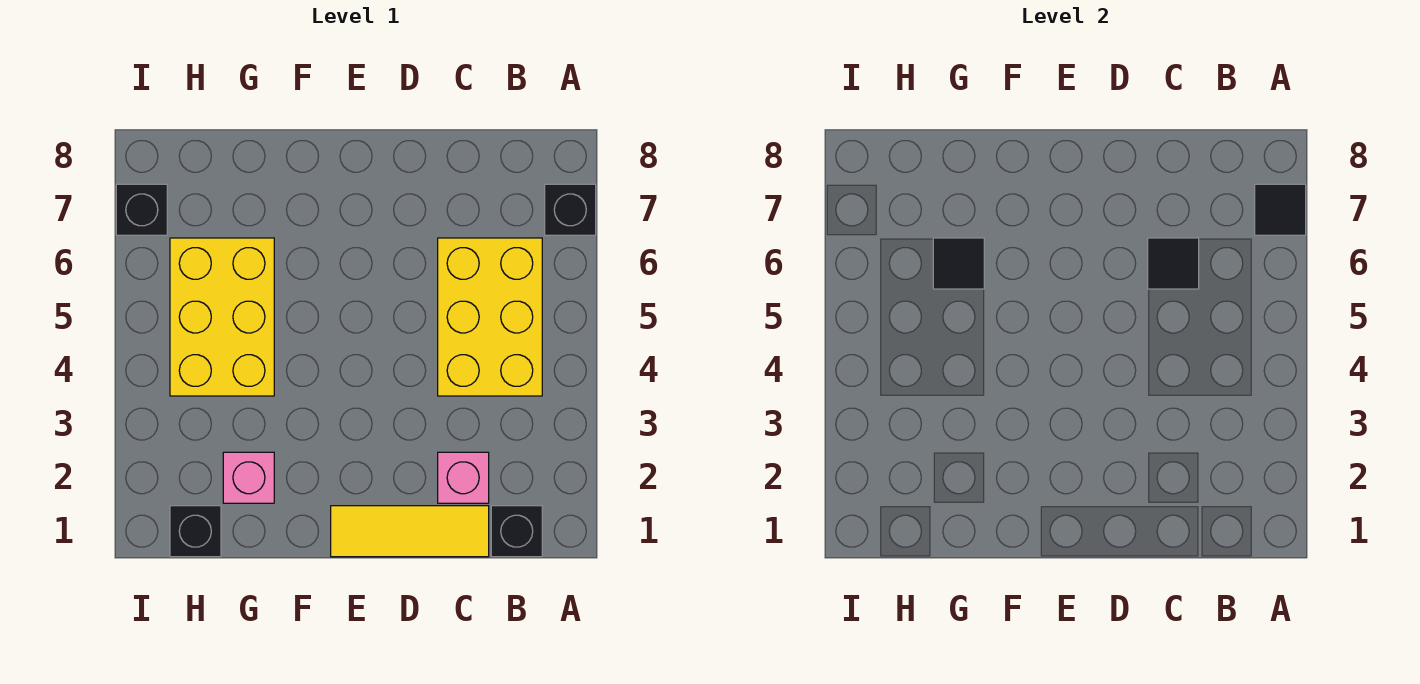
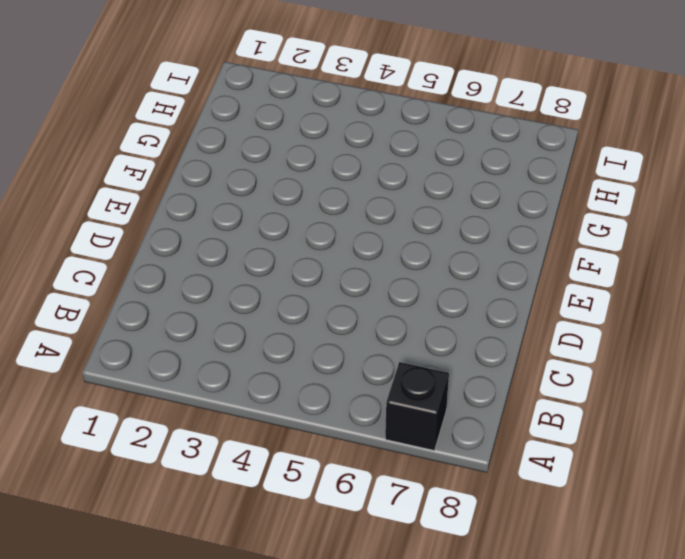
none -> black 1x1 brick [491,506,542,557]
none -> yellow 2x3 brick [438,238,542,396]
none -> yellow 1x3 tile [331,506,489,557]

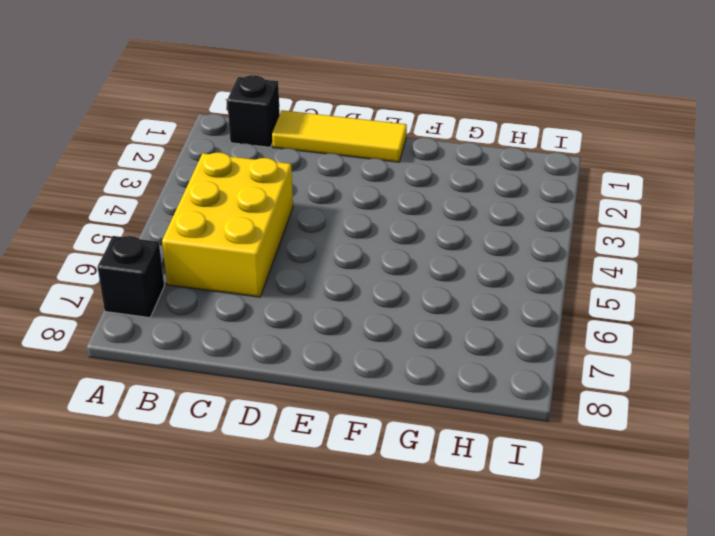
none -> pink 1x1 brick [438,452,489,503]
none -> pink 1x1 brick [223,452,274,503]
none -> yellow 2x3 brick [170,238,274,396]

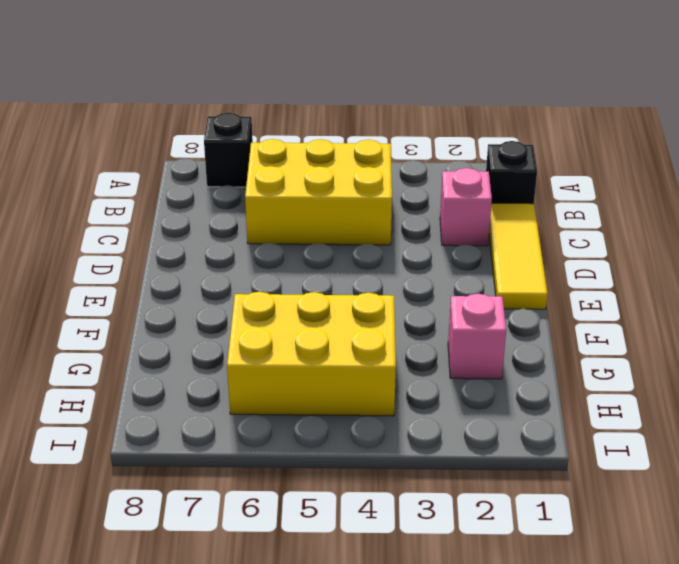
none -> black 1x1 brick [170,506,221,557]
none -> black 1x1 brick [116,184,167,235]
none -> black 1x1 tile [1255,184,1306,235]

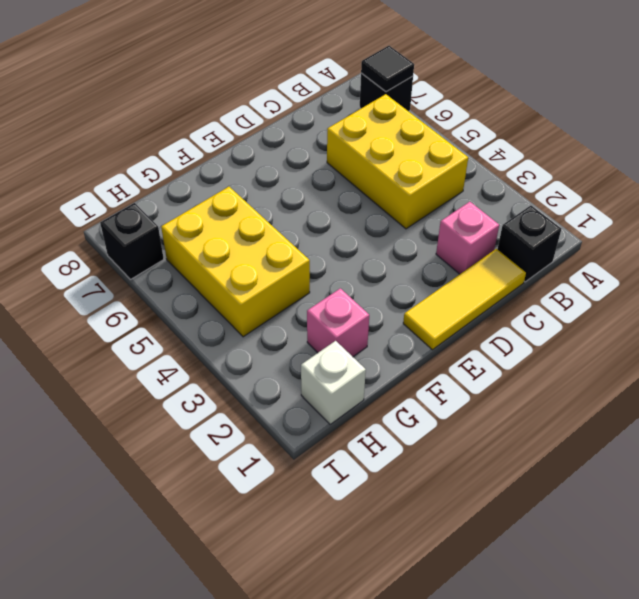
white 1x1 brick [301,341,366,424] -> black 1x1 brick [170,506,221,557]
none -> black 1x1 tile [1148,238,1199,289]
none -> black 1x1 tile [933,238,984,289]

